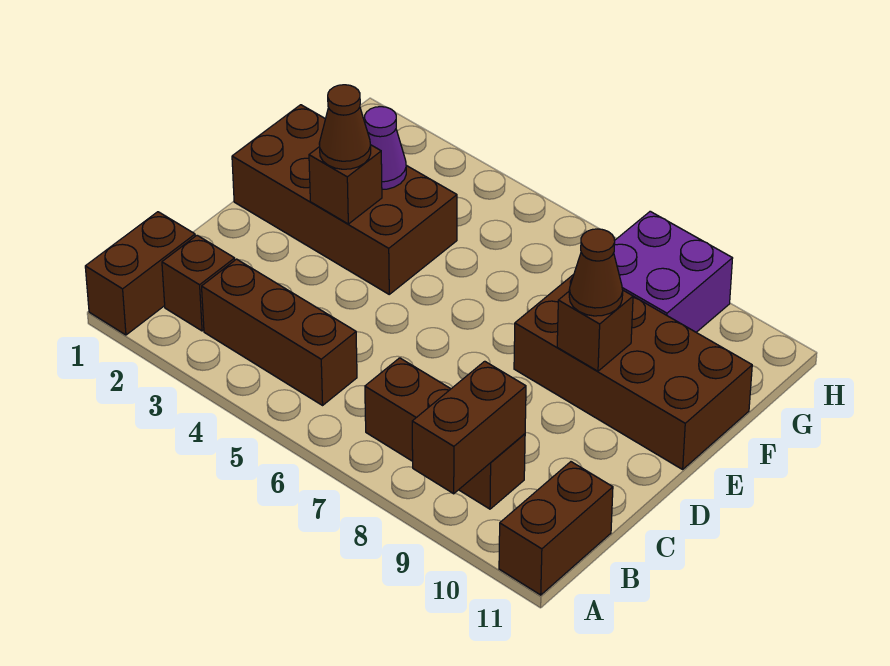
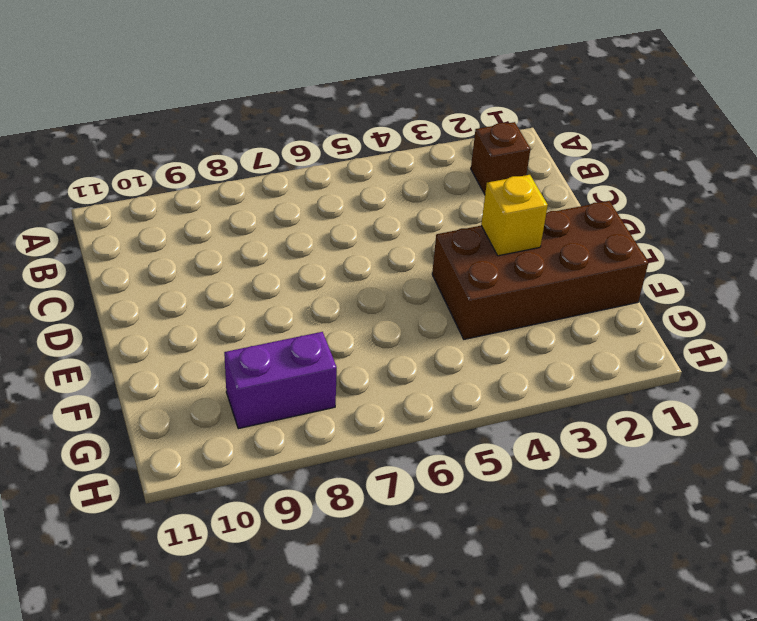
yellow 1x1 brick [481,175,548,256] -> brown 1x1 brick [309,145,382,224]
purple 1x2 brick [224,332,337,429] -> purple 2x2 brick [614,211,733,332]
none -> brown 1x2 brick [85,212,195,335]
none -> brown 1x2 brick [499,462,613,595]
none -> brown 1x3 brick [202,259,357,405]

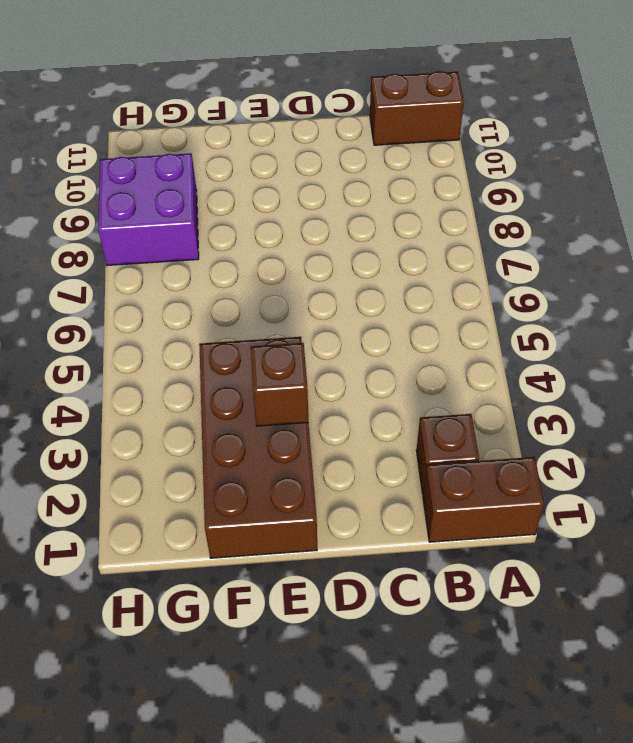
none -> brown 1x3 brick [202,259,357,405]
none -> brown 1x3 brick [365,358,525,509]
none -> brown 2x4 brick [514,274,752,469]

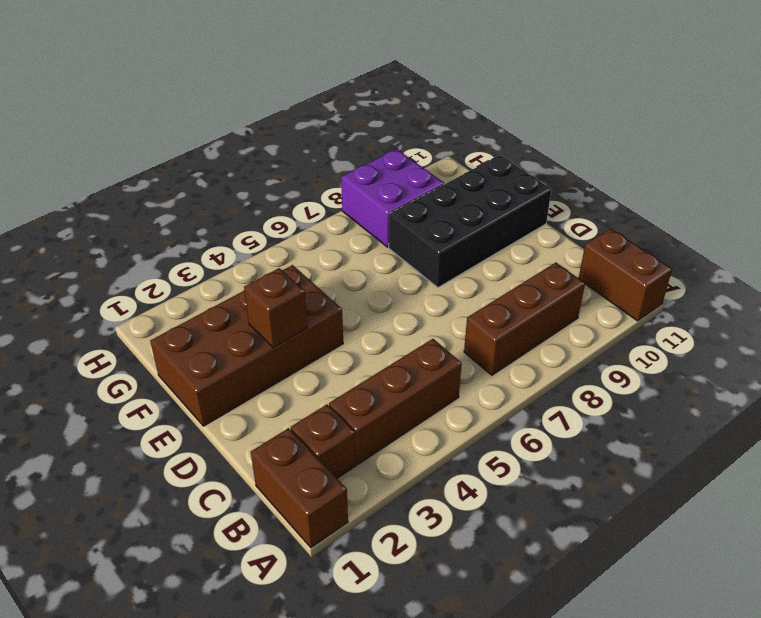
black 2x4 brick [389,155,551,288] -> brown 2x4 brick [514,274,752,469]
none -> brown 1x2 brick [412,361,526,494]
none -> brown 1x1 brick [557,290,633,371]
none -> purple 1x1 cone [365,107,406,190]

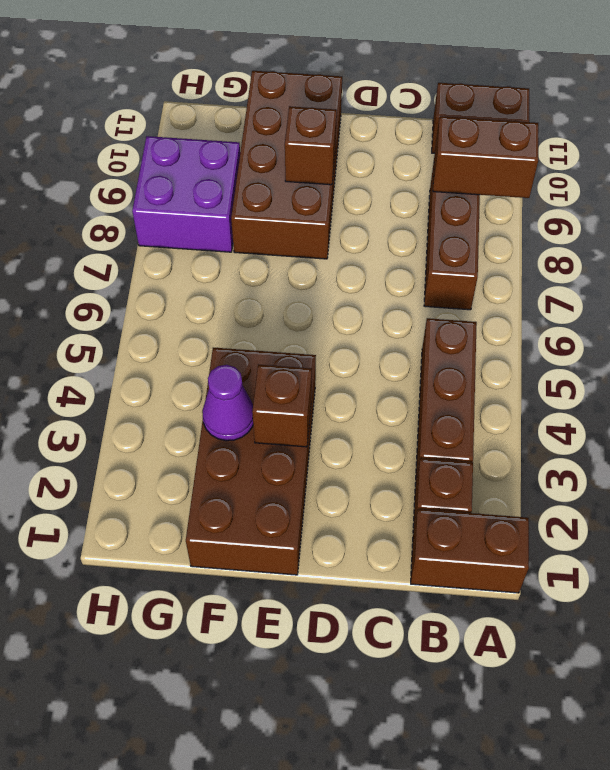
none -> brown 1x1 cone [319,85,371,169]
none -> brown 1x1 cone [569,229,623,316]

